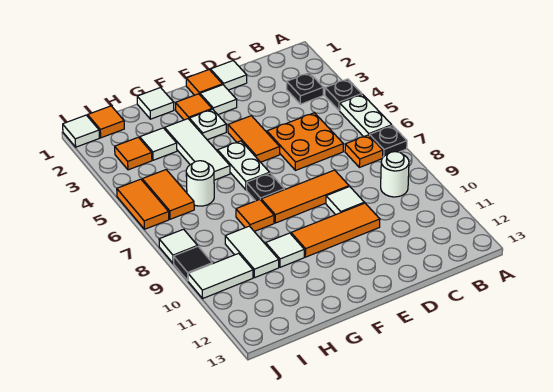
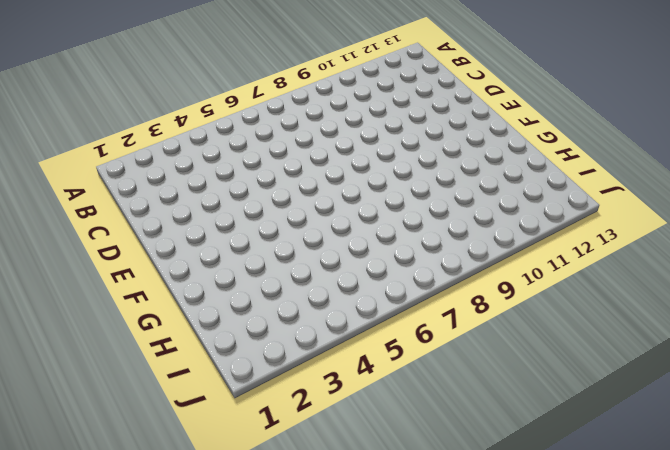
none -> black 1x1 plate [325,79,362,110]
none -> white 1x2 plate [340,94,392,137]
none -> black 1x1 plate [370,126,407,157]
none -> black 1x1 plate [287,73,323,104]

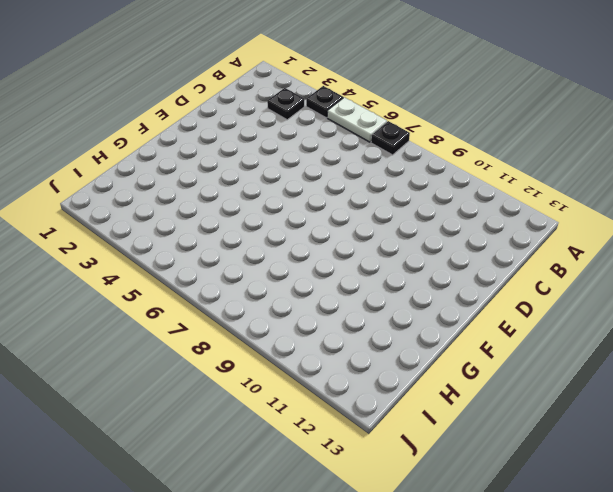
none -> orange 1x1 plate [345,135,383,167]
none -> white 1x1 round brick [381,152,409,197]
none -> orange 2x2 plate [267,113,343,170]
none -> white 1x1 tile [210,61,247,90]

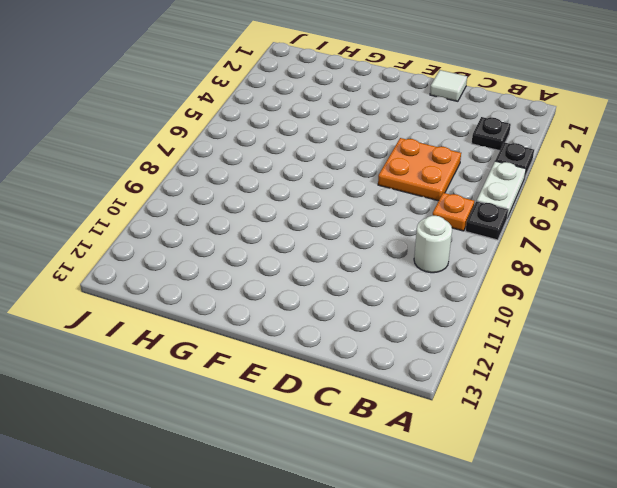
none -> orange 1x3 tile [261,170,349,223]
none -> white 1x1 tile [326,187,364,215]
none -> orange 1x3 tile [291,203,380,257]
none -> orange 1x1 tile [186,70,222,95]

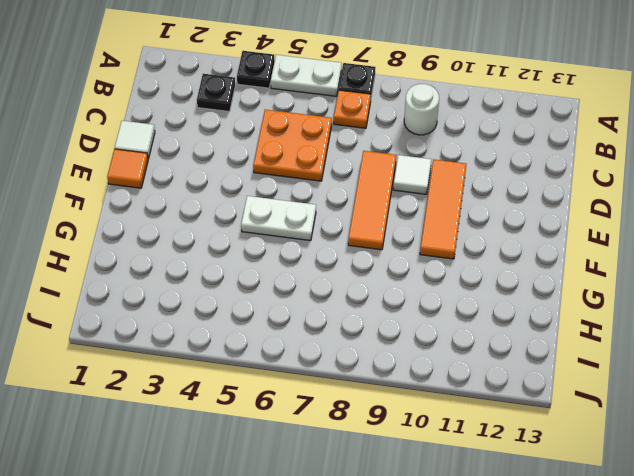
none -> white 1x1 tile [200,85,237,115]
none -> orange 1x2 tile [228,116,280,162]
none -> orange 1x1 tile [176,94,212,120]
none -> white 1x1 plate [189,109,226,140]

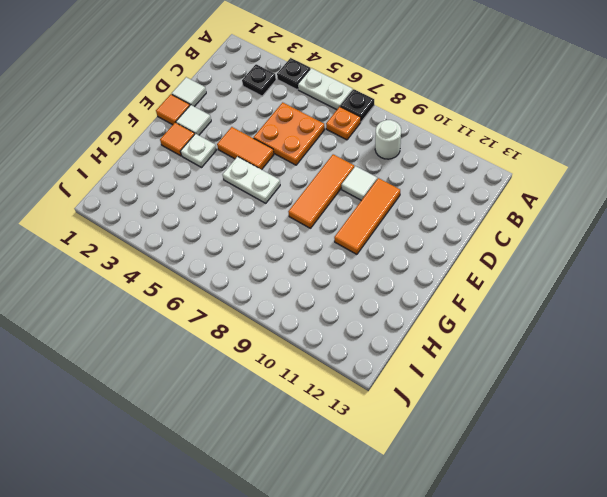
none -> black 1x1 plate [246,173,284,201]
none -> white 1x1 tile [137,88,174,119]
none -> white 1x3 tile [165,119,230,180]
none -> orange 1x1 tile [236,199,274,231]

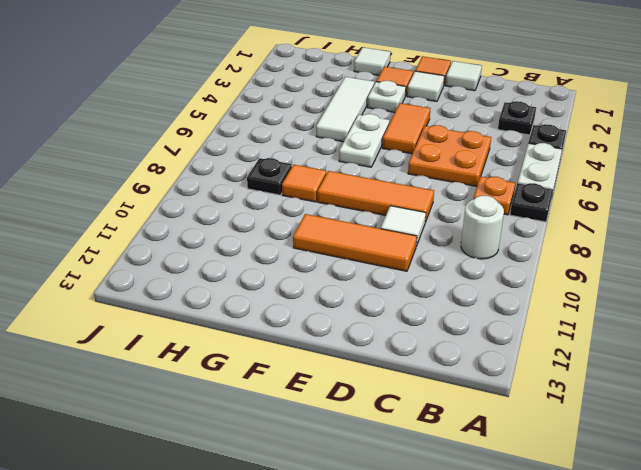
black 1x1 plate [247,158,292,195] -> black 1x1 plate moved to [246,173,284,201]
none -> white 1x1 tile [266,233,304,267]
none -> white 1x1 tile [140,128,177,160]
none -> white 1x1 round brick [186,161,214,206]
none -> white 1x2 tile [225,226,279,278]

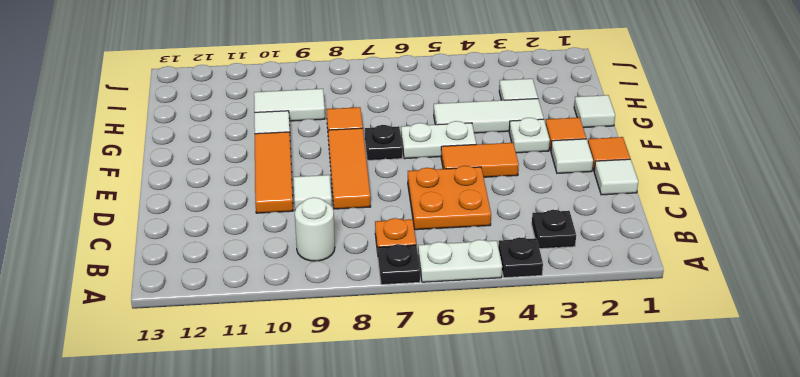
none -> white 1x1 round brick [186,161,214,206]
none -> orange 1x1 tile [88,106,124,138]
none -> orange 1x1 tile [115,137,152,170]
none -> orange 1x2 tile [142,170,194,219]

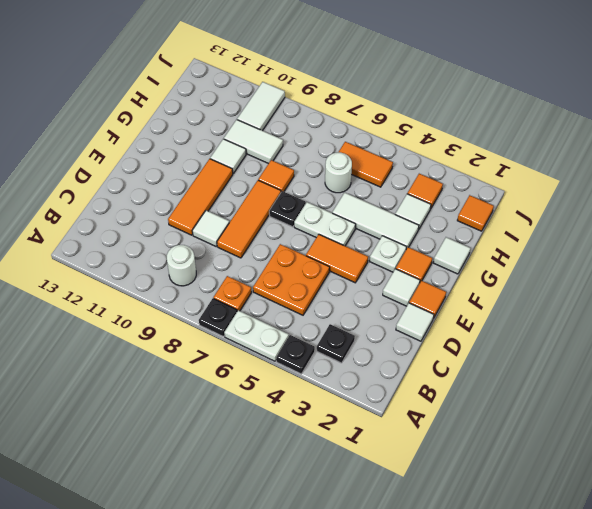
none -> white 1x1 tile [63,115,99,147]
none -> orange 1x2 tile [117,179,169,229]
none -> white 1x1 tile [159,229,198,264]
none -> black 1x1 tile [174,247,212,281]

